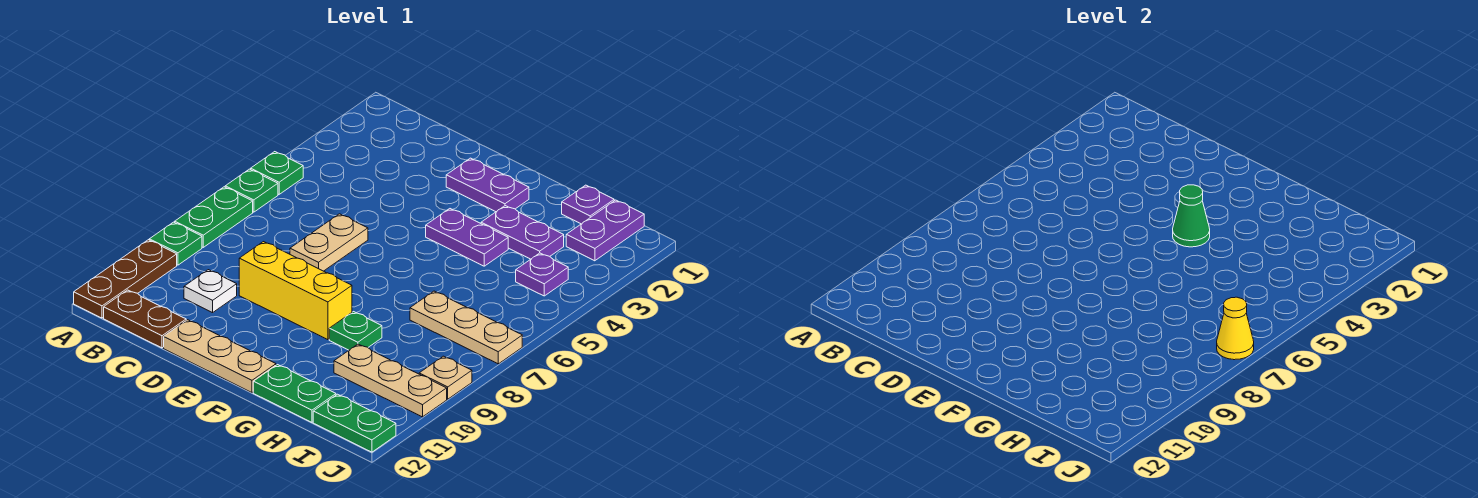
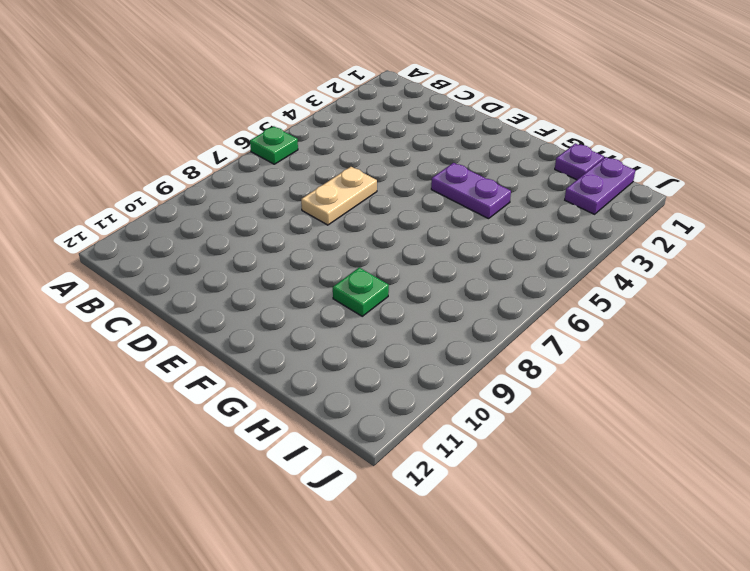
none -> green 1x1 plate [251,152,303,194]
none -> green 1x2 plate [175,187,253,247]
none -> green 1x1 plate [149,222,202,265]

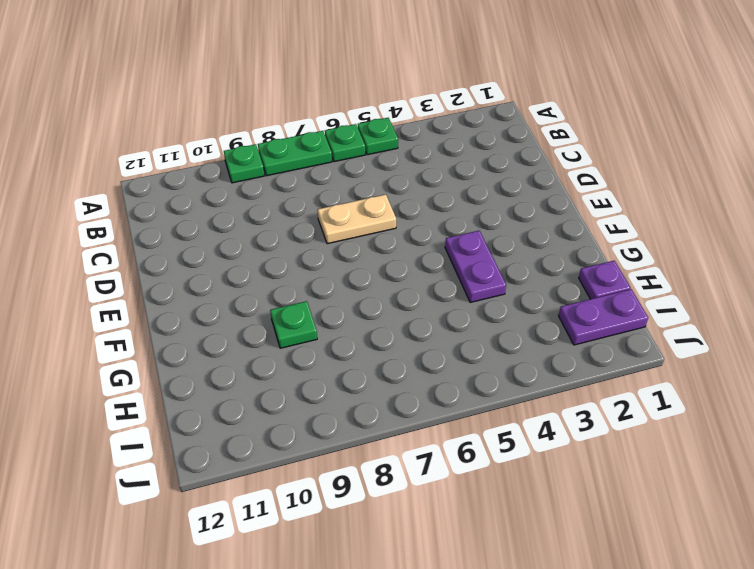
none -> brown 1x3 plate [74,240,177,318]
none -> brown 1x2 plate [104,290,186,348]
none -> white 1x1 plate [184,270,237,313]

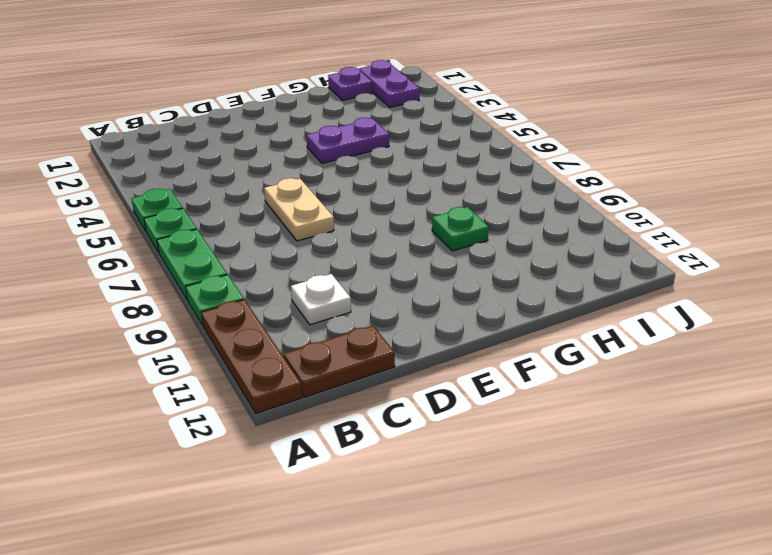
none -> yellow 1x3 brick [239,242,352,340]
none -> tan 1x3 plate [164,320,276,393]
none -> purple 1x2 plate [446,158,529,212]

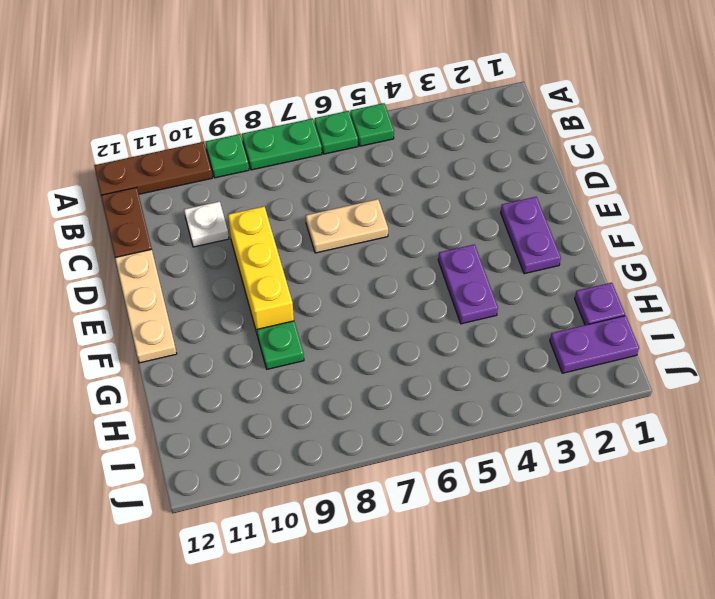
none -> purple 1x2 plate [481,206,564,259]
none -> green 1x2 plate [253,365,336,422]
none -> tan 1x3 plate [410,291,522,364]

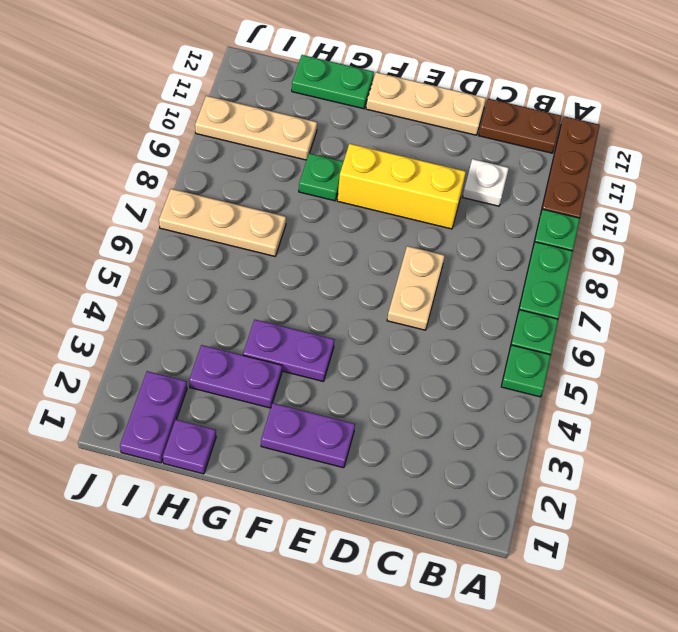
none -> purple 1x1 plate [516,253,568,296]
none -> green 1x2 plate [313,394,396,452]
none -> tan 1x1 plate [419,356,472,399]

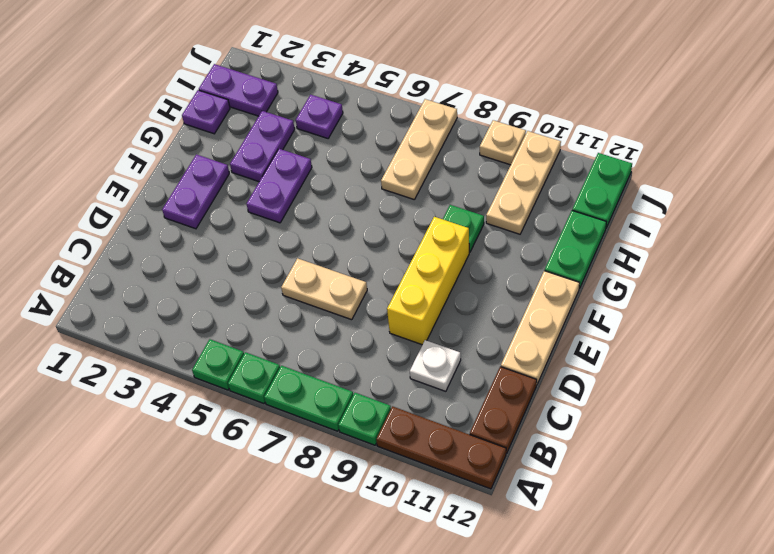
none -> green 1x1 cone [1173,185,1210,247]
none -> yellow 1x1 cone [1217,297,1254,360]

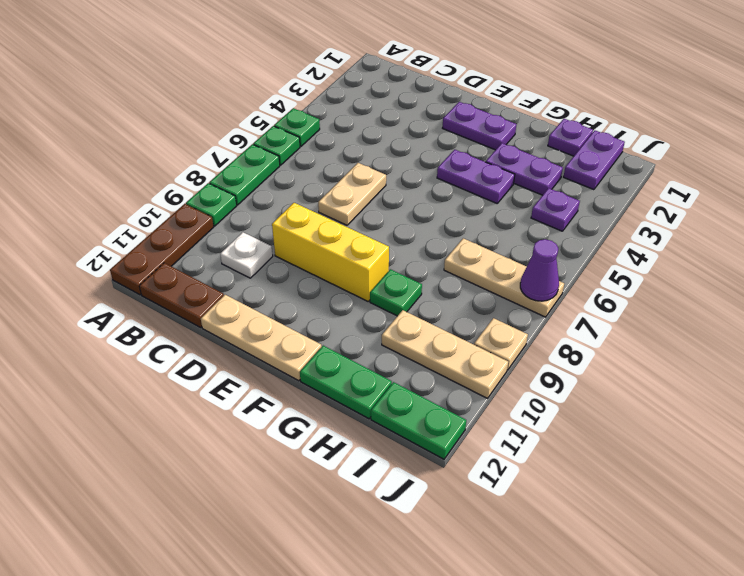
purple 1x1 cone [520,239,559,301] -> yellow 1x1 cone [1217,297,1254,360]
none -> green 1x1 cone [1173,185,1210,247]

